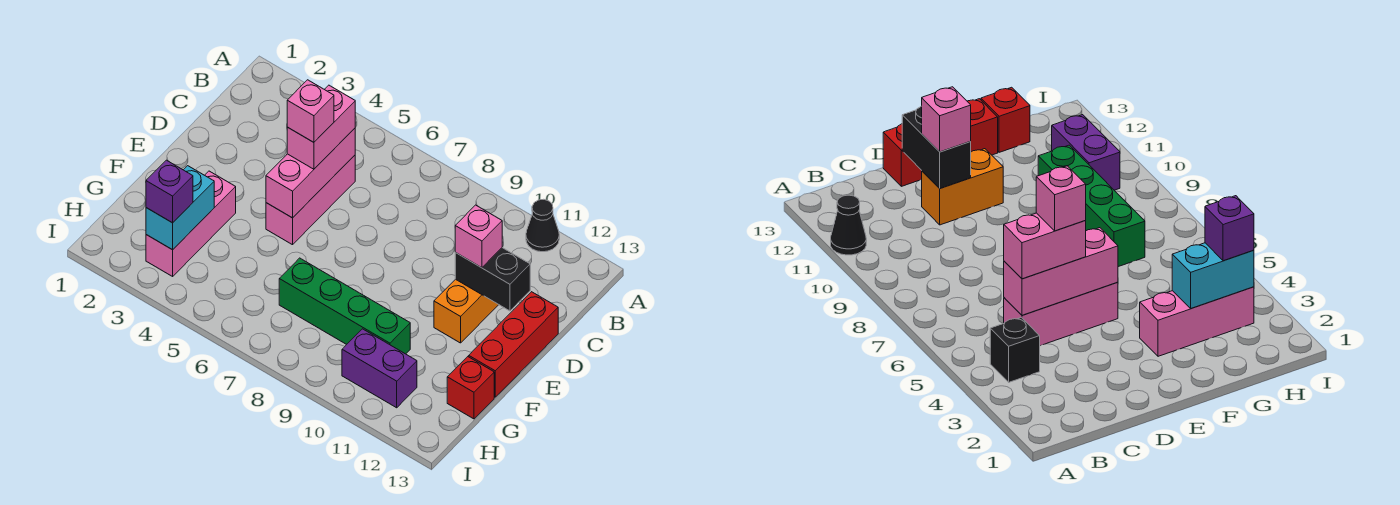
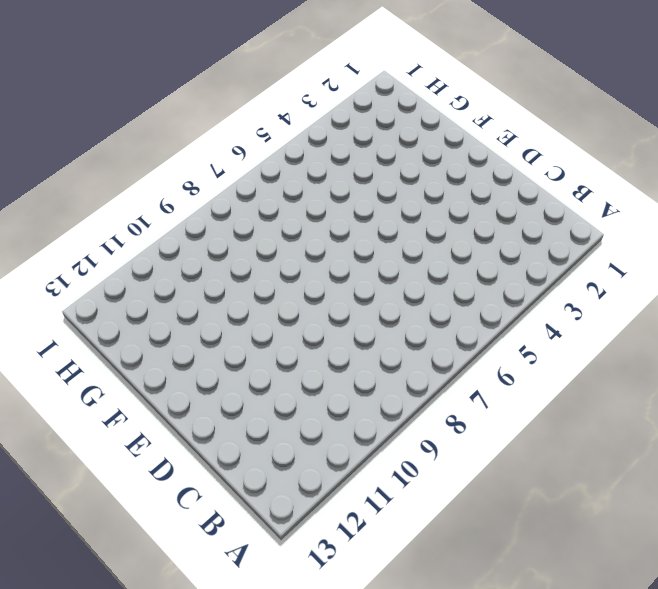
none -> black 1x1 cone [526,199,559,252]
none -> black 1x1 brick [990,317,1040,382]
none -> pink 1x3 brick [266,155,355,245]

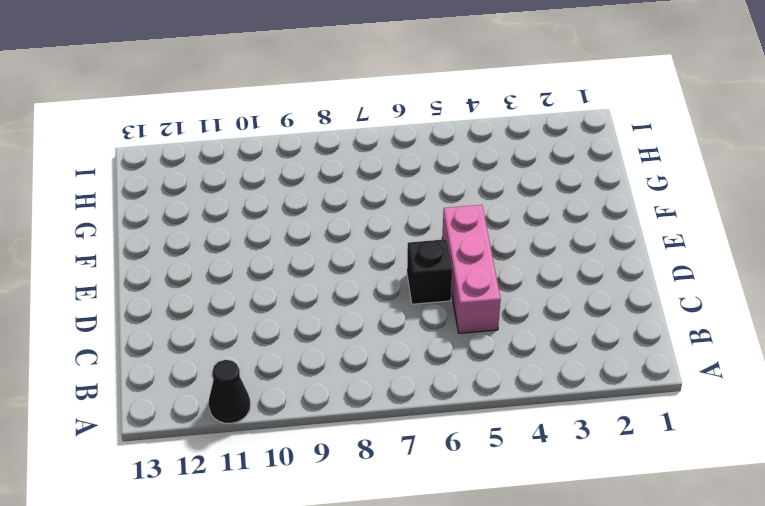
black 1x1 brick [407,239,452,304] -> black 1x1 brick moved to [990,317,1040,382]
none -> orange 1x2 brick [434,279,499,343]
none -> red 1x3 brick [469,292,558,397]
none -> pink 1x3 brick [146,171,236,276]

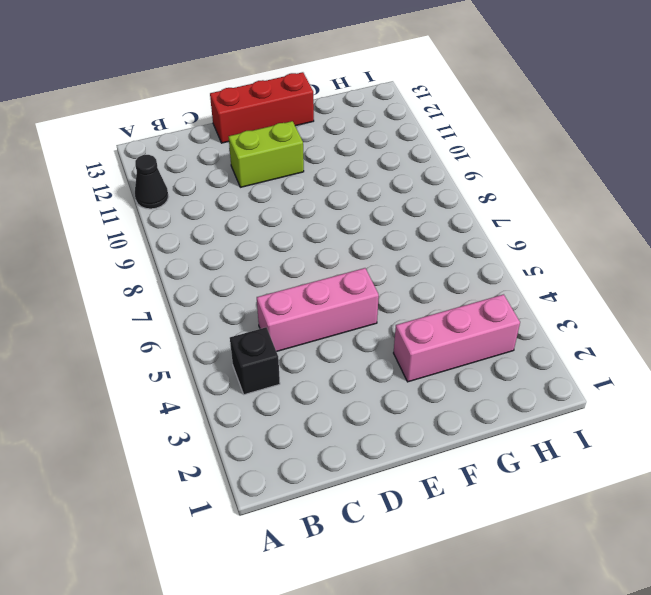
lime 1x2 brick [229,121,304,187] -> orange 1x2 brick [434,279,499,343]
none -> green 1x4 brick [279,258,410,354]
none -> red 1x1 brick [447,357,494,419]
none -> purple 1x2 brick [342,329,417,408]

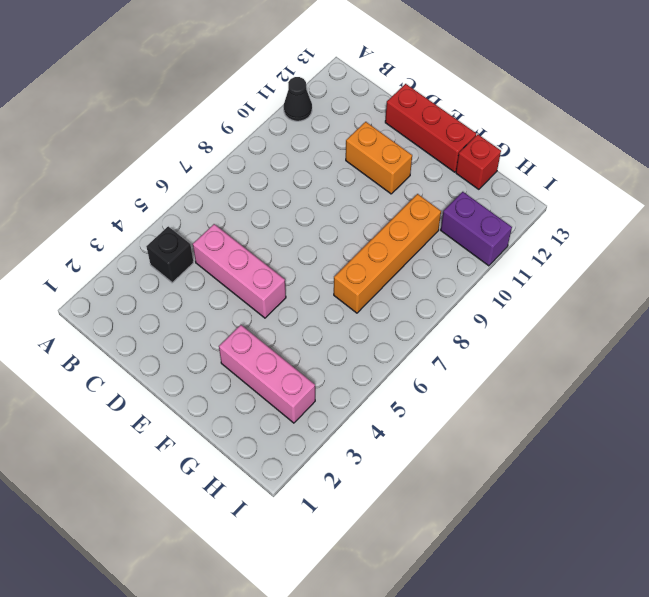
orange 1x4 brick [334,194,441,313] -> green 1x4 brick [279,258,410,354]
purple 1x2 brick [441,192,512,266] -> purple 1x2 brick turned to [342,329,417,408]
none -> pink 1x3 brick [266,128,355,218]
none -> black 1x2 brick [455,248,530,311]
none -> cyan 1x2 brick [146,166,214,250]

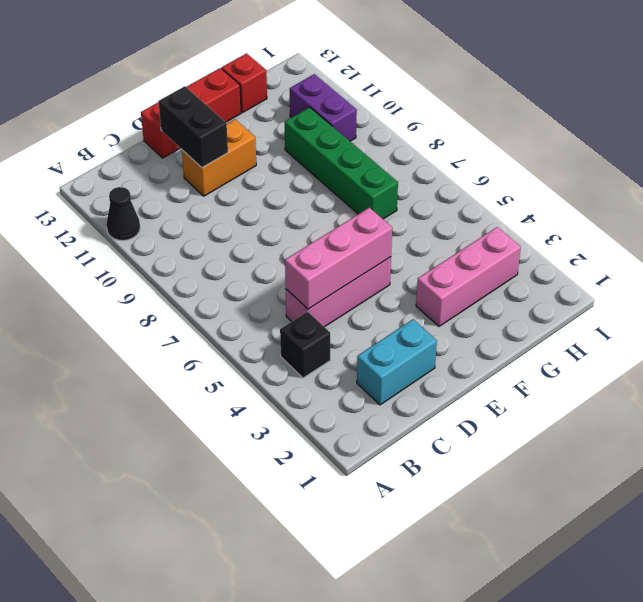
cyan 1x2 brick [357,319,437,405] -> cyan 1x2 brick moved to [146,166,214,250]
none -> pink 1x2 brick [287,85,355,169]
none -> pink 1x1 brick [455,205,502,268]
none -> purple 1x1 brick [146,160,193,223]

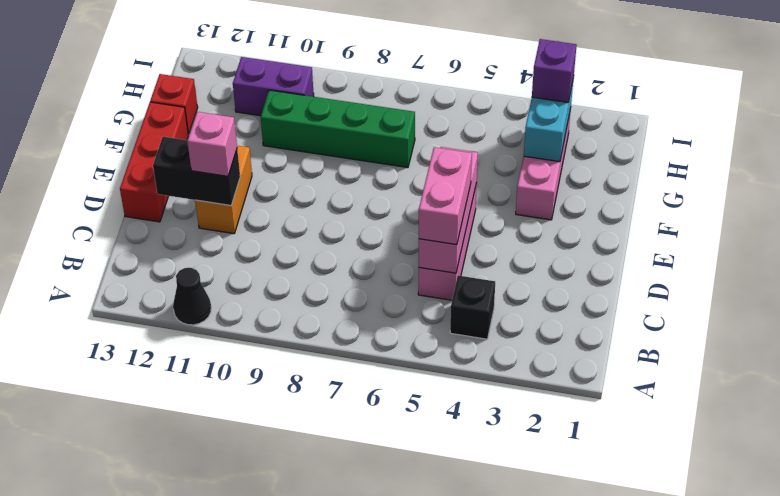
none -> pink 1x1 brick [287,80,334,142]

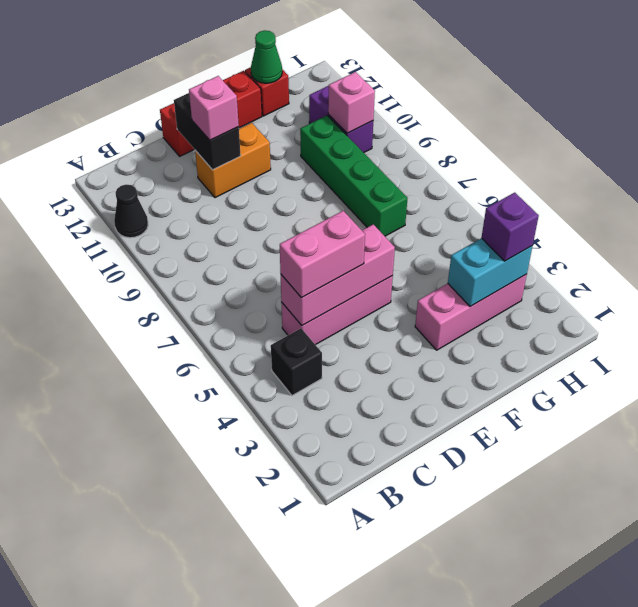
green 1x1 cone [251,30,282,83] -> none
pink 1x1 brick [328,72,375,133] -> pink 1x1 brick moved to [287,80,334,142]

